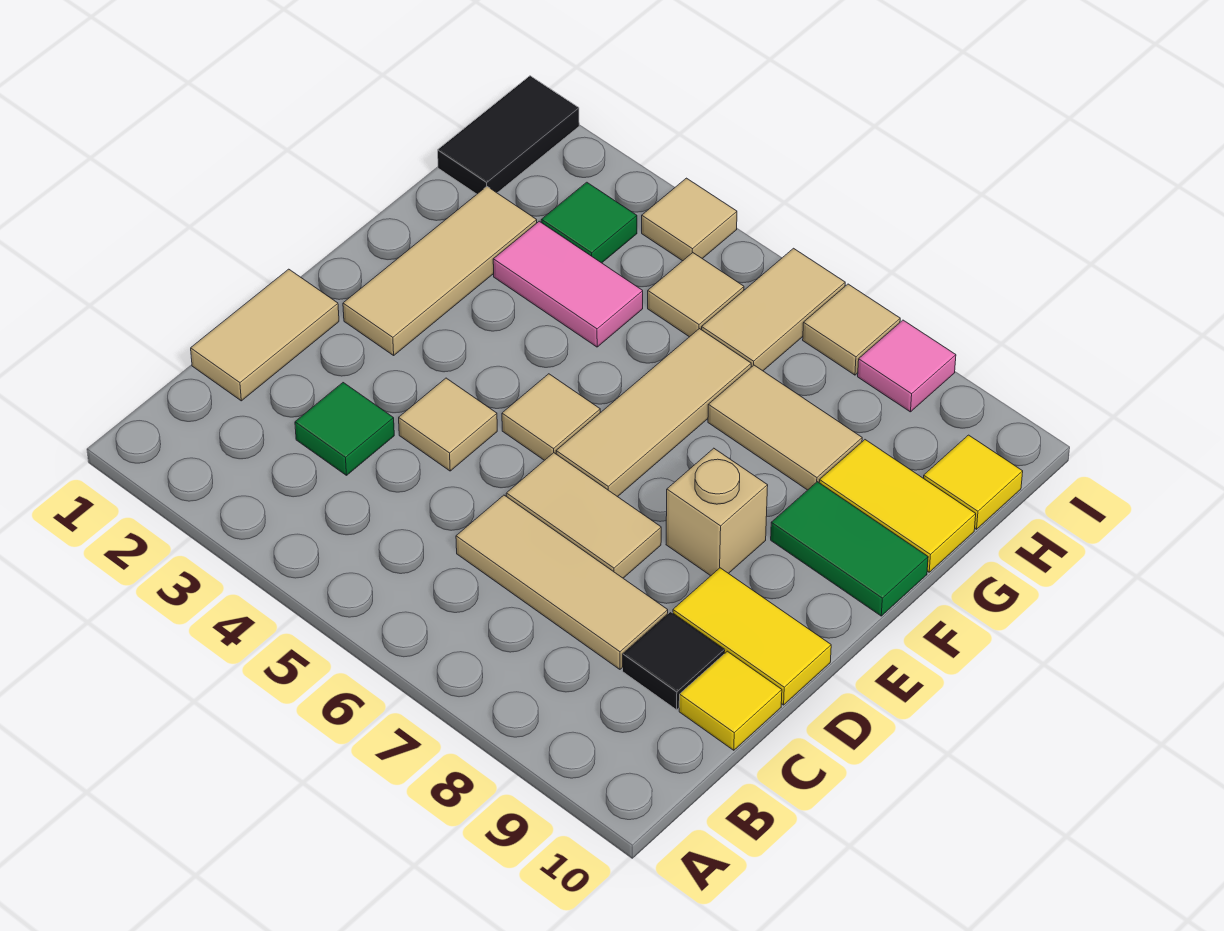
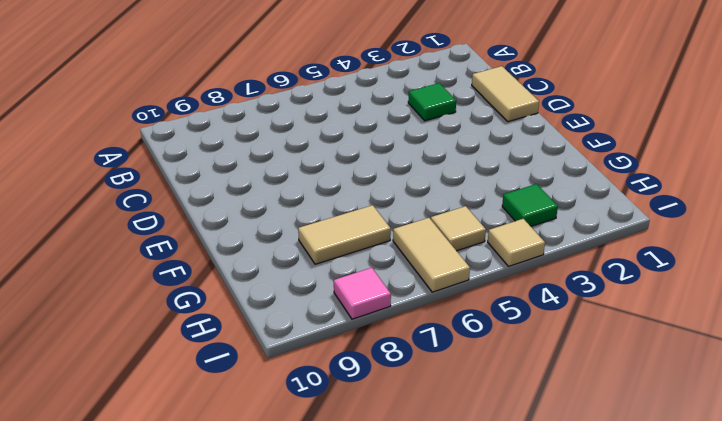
none -> tan 1x3 tile [456,495,668,669]
none -> black 1x1 tile [623,612,725,710]
none -> yellow 1x1 tile [679,651,782,750]

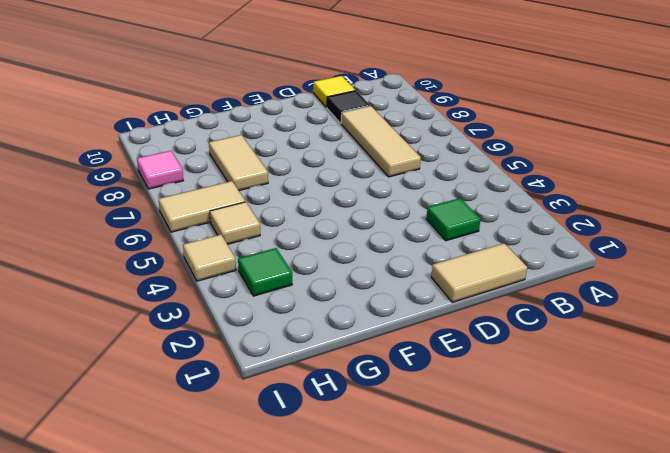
none -> tan 1x1 tile [399,378,497,471]
none -> tan 1x2 tile [506,453,661,578]
none -> yellow 1x2 tile [673,568,831,705]

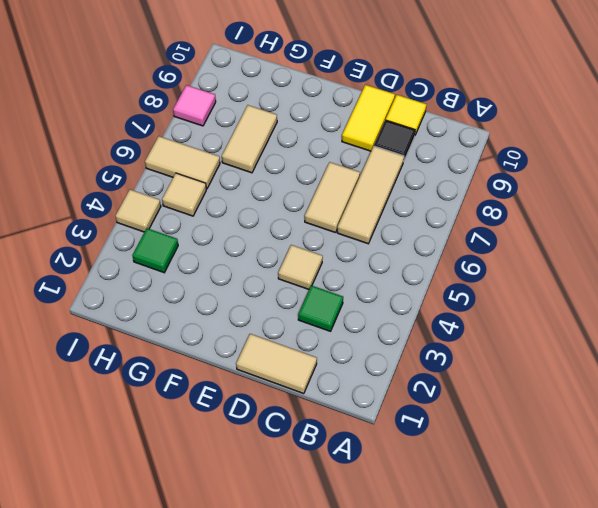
none -> tan 1x3 tile [343,187,537,355]
none -> tan 1x1 tile [502,374,600,460]
none -> tan 1x3 tile [556,329,751,497]

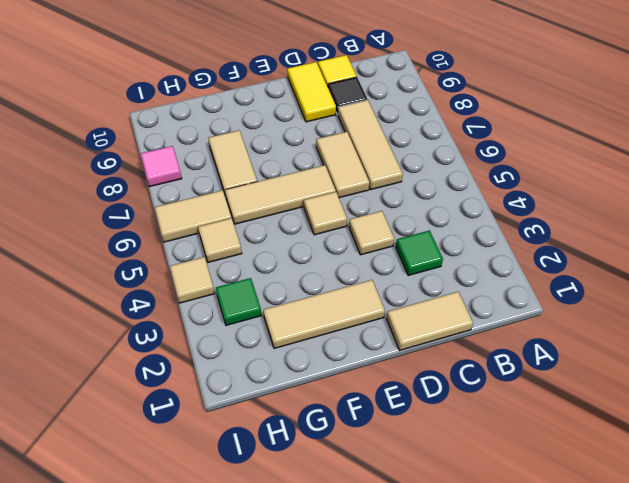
none -> tan 1x1 brick [666,448,768,576]
none -> green 1x2 tile [771,482,928,616]
none -> pink 1x2 tile [493,221,643,347]

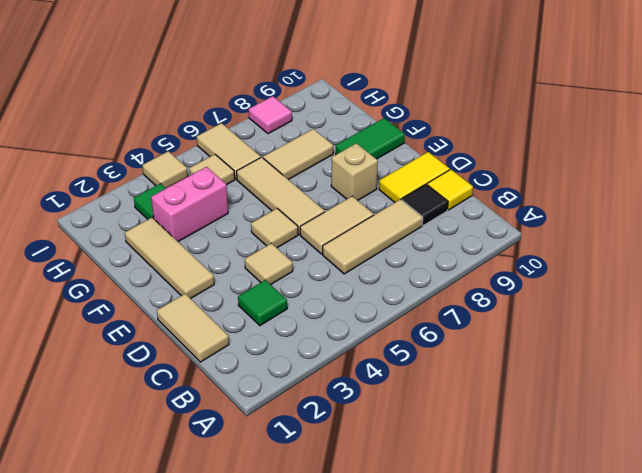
pink 1x2 brick [151,167,228,242] -> pink 1x2 tile [493,221,643,347]
none -> yellow 1x2 tile [819,440,976,572]
none -> black 1x2 tile [438,76,579,194]
none -> yellow 1x1 tile [924,435,1023,529]

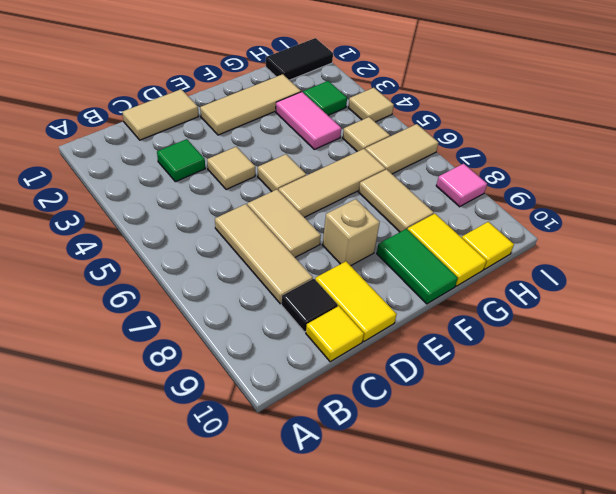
none -> tan 1x1 tile [803,284,900,375]

